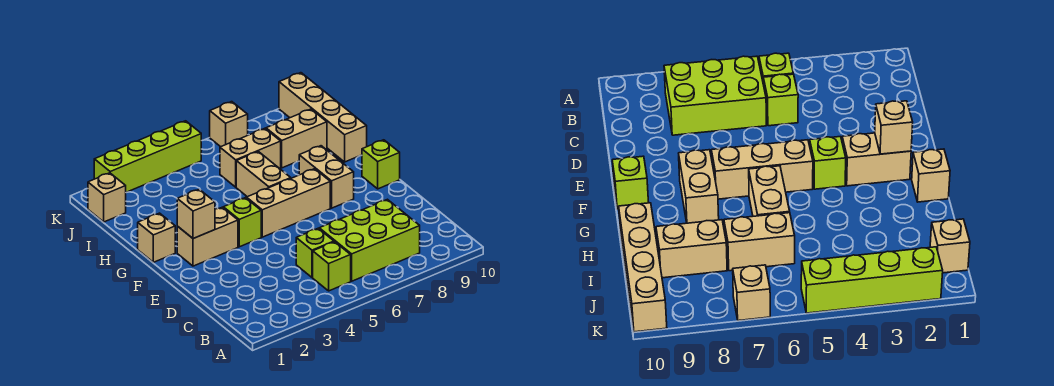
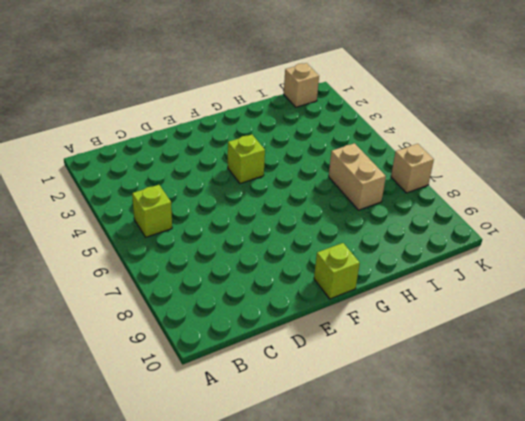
none -> lime 2x3 brick [319,199,420,281]
none -> lime 1x1 brick [296,229,334,277]
none -> tan 1x2 brick [177,207,238,266]

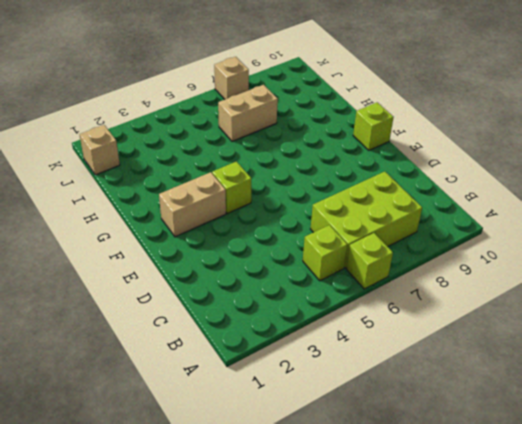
lime 1x1 brick [346,233,393,289] -> lime 1x1 brick moved to [296,229,334,277]
none -> tan 1x3 brick [247,169,330,237]
none -> tan 1x2 brick [299,146,354,208]
none -> tan 1x1 brick [138,213,175,262]

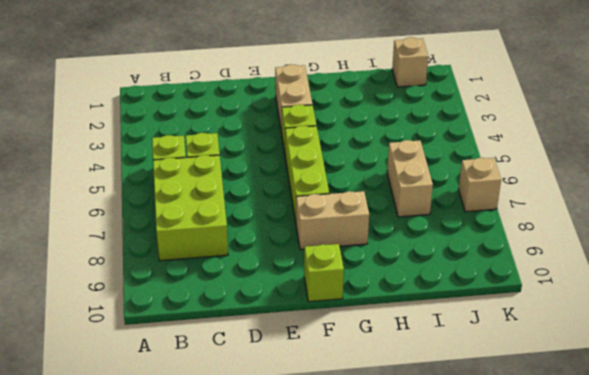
lime 1x3 brick [285,126,329,221] -> tan 1x3 brick [247,169,330,237]
none -> tan 1x1 brick [138,213,175,262]
none -> tan 1x2 brick [236,152,291,197]
none -> tan 1x4 brick [279,73,367,162]

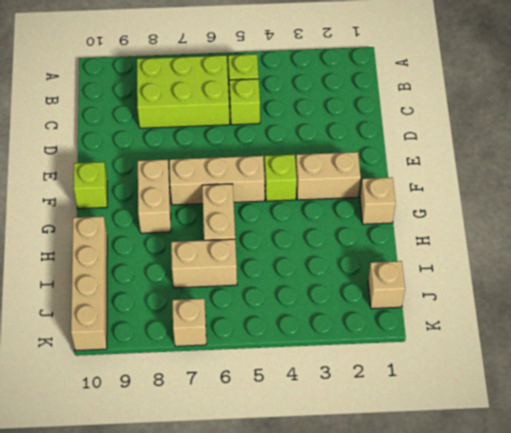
none -> tan 1x2 brick [266,109,327,168]
none -> lime 1x4 brick [94,121,201,192]
none -> tan 1x1 brick [177,189,215,239]

